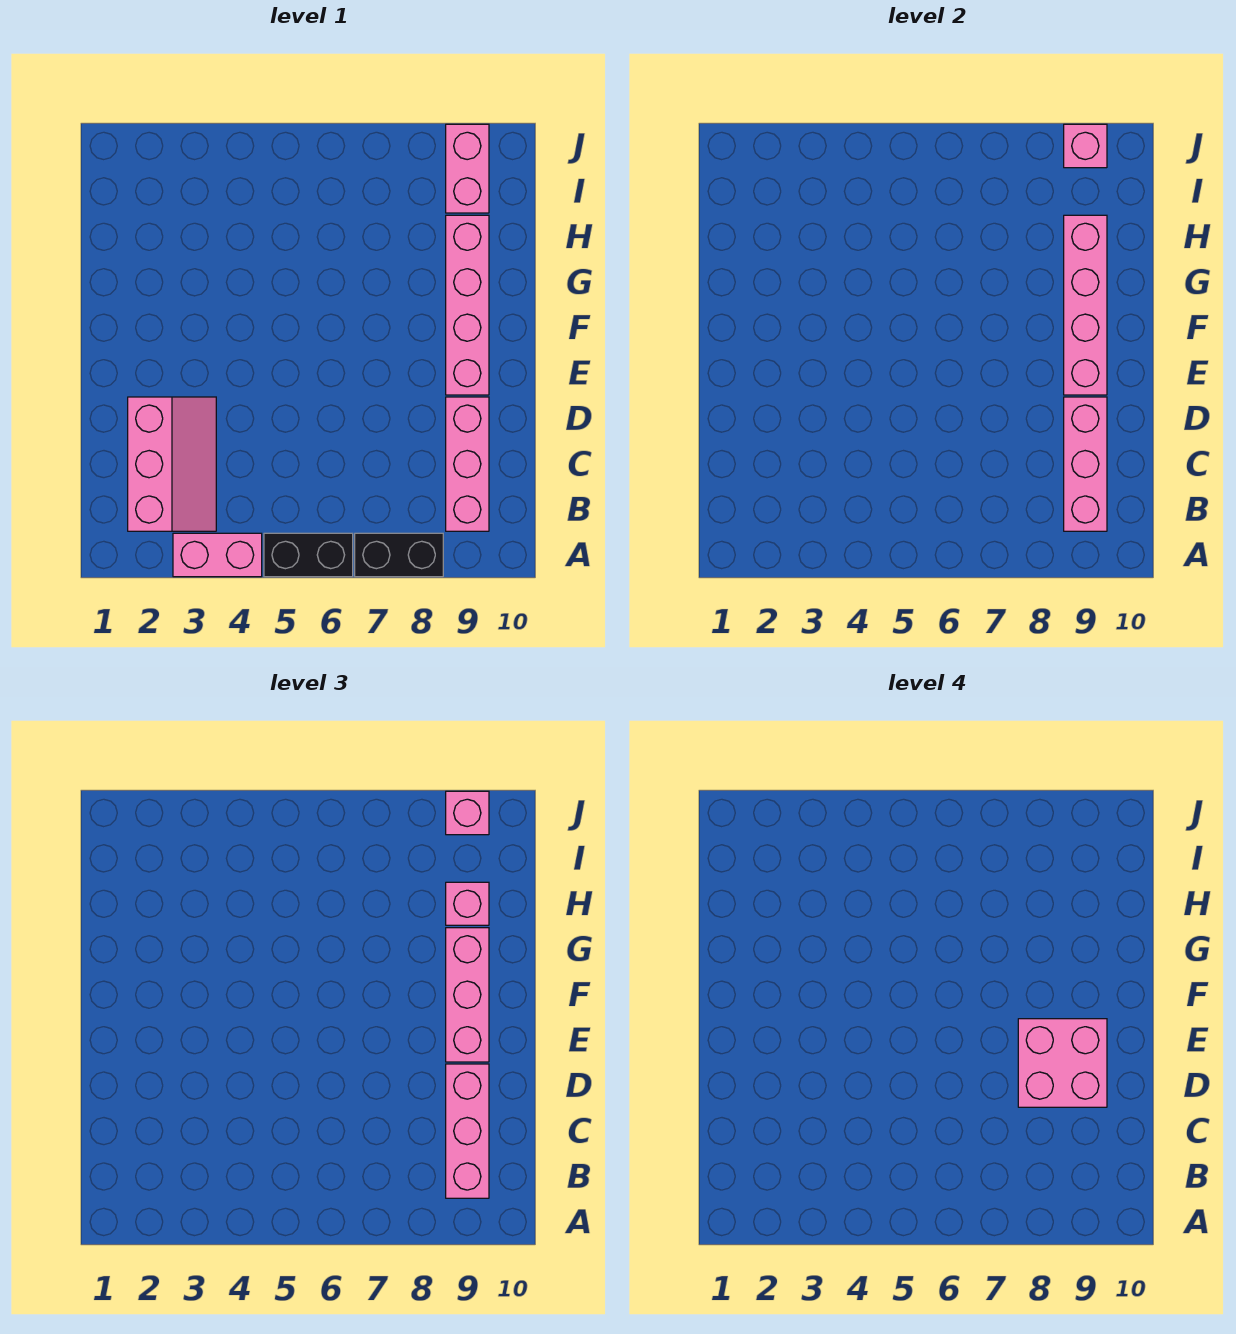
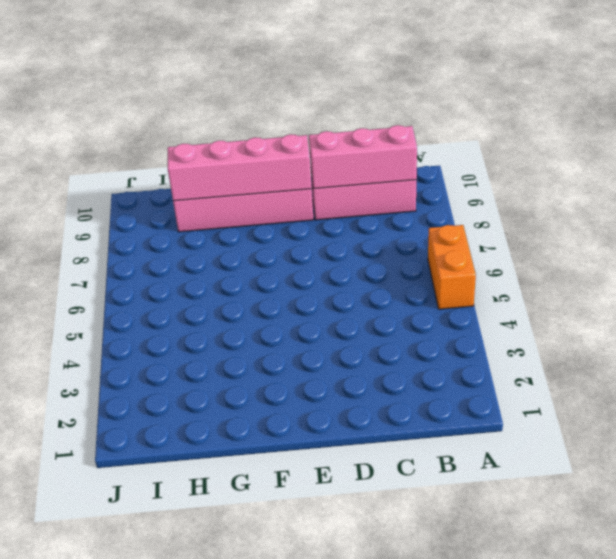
orange 1x2 brick [428,225,476,309] -> black 1x2 brick [264,533,353,577]
none -> pink 1x2 brick [173,533,262,577]
none -> black 1x2 brick [355,533,443,577]
none -> pink 2x3 slope [128,397,216,531]

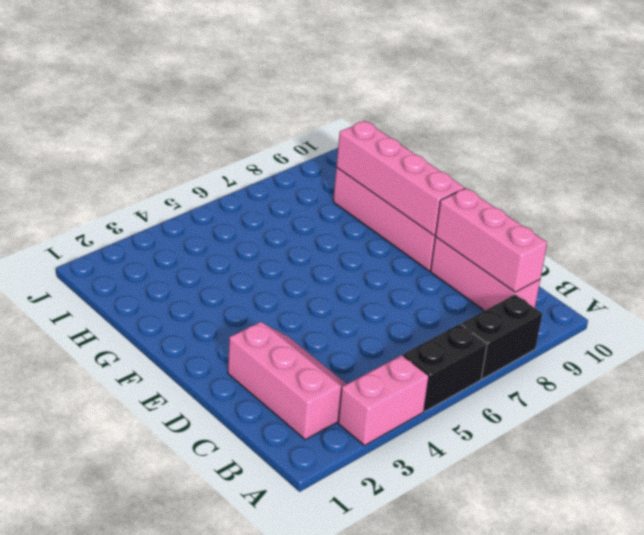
none -> pink 1x2 brick [446,124,489,213]
none -> pink 1x1 brick [1064,124,1107,168]
none -> pink 1x3 brick [446,1064,489,1198]

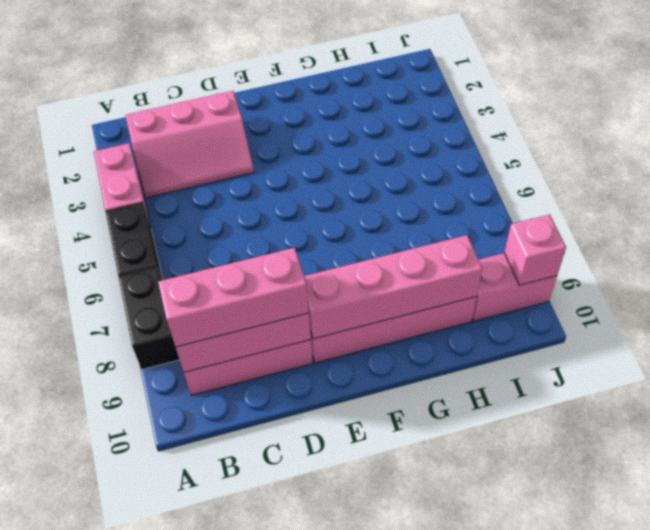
none -> pink 1x3 brick [446,928,489,1062]
none -> pink 1x1 brick [446,882,489,925]
none -> pink 1x1 brick [446,791,489,835]

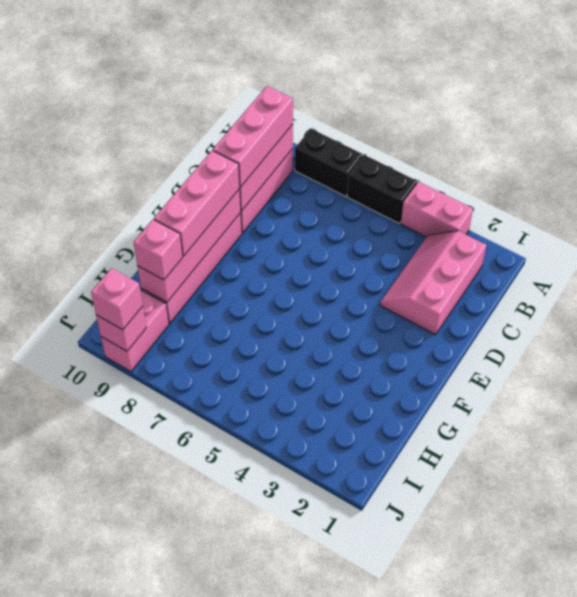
none -> pink 2x2 brick [1018,1019,1107,1107]

